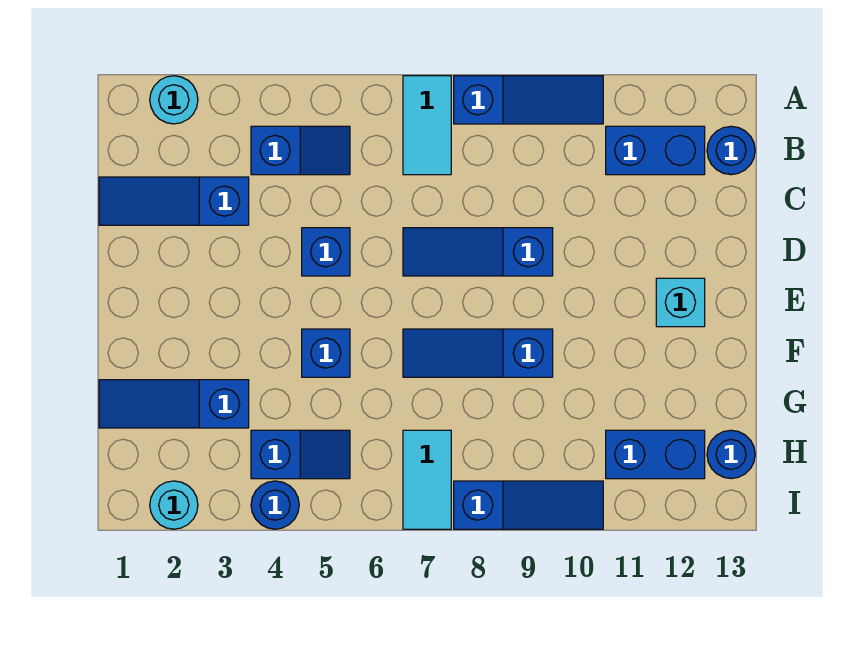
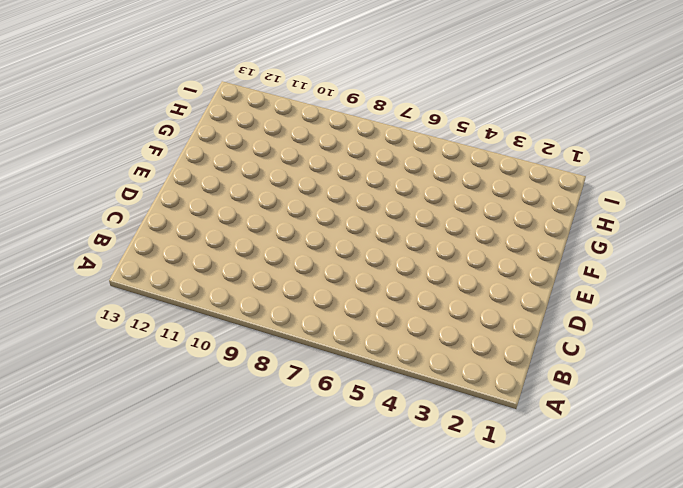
none -> cyan 1x1 round brick [150,76,198,124]
none -> cyan 1x2 tile [403,76,451,175]
none -> blue 1x3 slope [454,76,603,124]

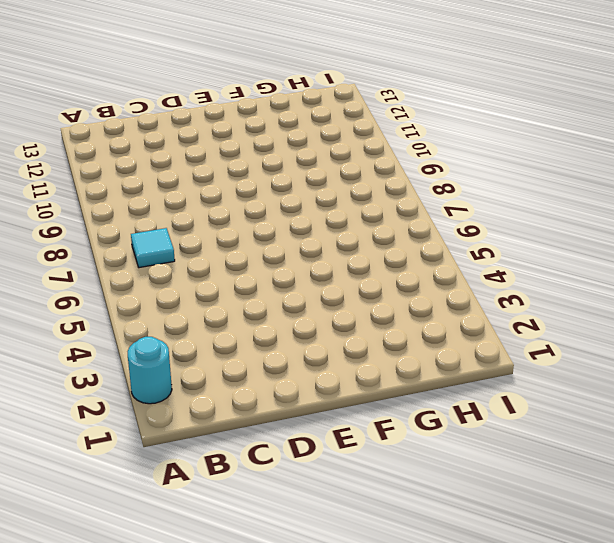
cyan 1x1 tile [131,228,175,268] -> cyan 1x2 tile [403,76,451,175]
none -> blue 1x3 slope [454,76,603,124]
none -> blue 1x2 slope [251,126,350,175]
none -> blue 1x2 brick [606,126,705,175]

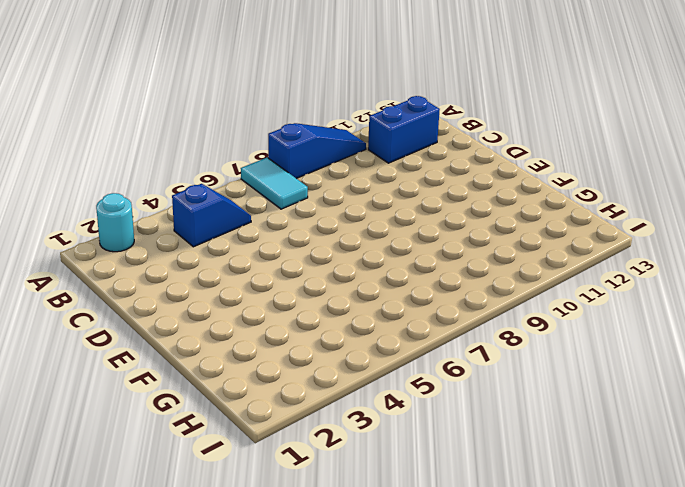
none -> blue 1x1 round brick [707,126,755,175]
none -> blue 1x3 slope [99,177,249,225]
none -> blue 1x1 brick [302,228,350,276]

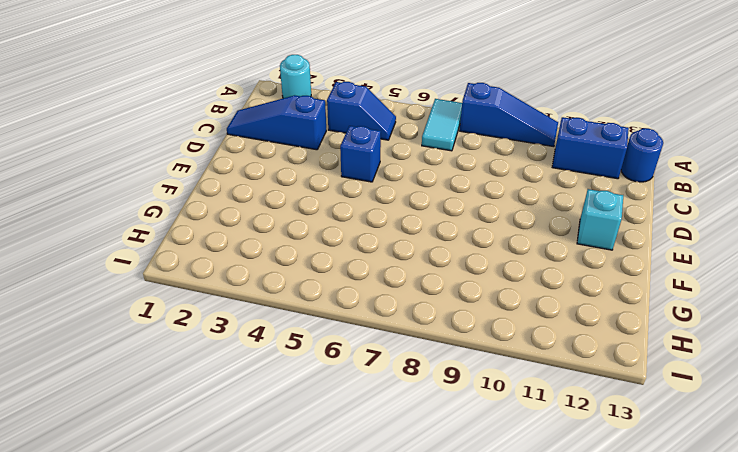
none -> blue 1x3 slope [403,228,553,276]
none -> blue 1x1 brick [302,329,350,377]
none -> blue 1x3 slope [403,329,553,377]

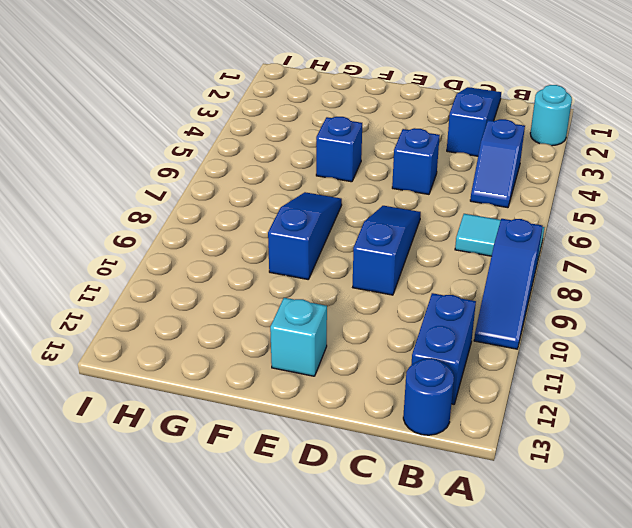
none -> blue 1x3 slope [99,380,249,428]
none -> blue 1x2 slope [251,430,350,479]
none -> cyan 1x2 tile [403,430,451,529]

